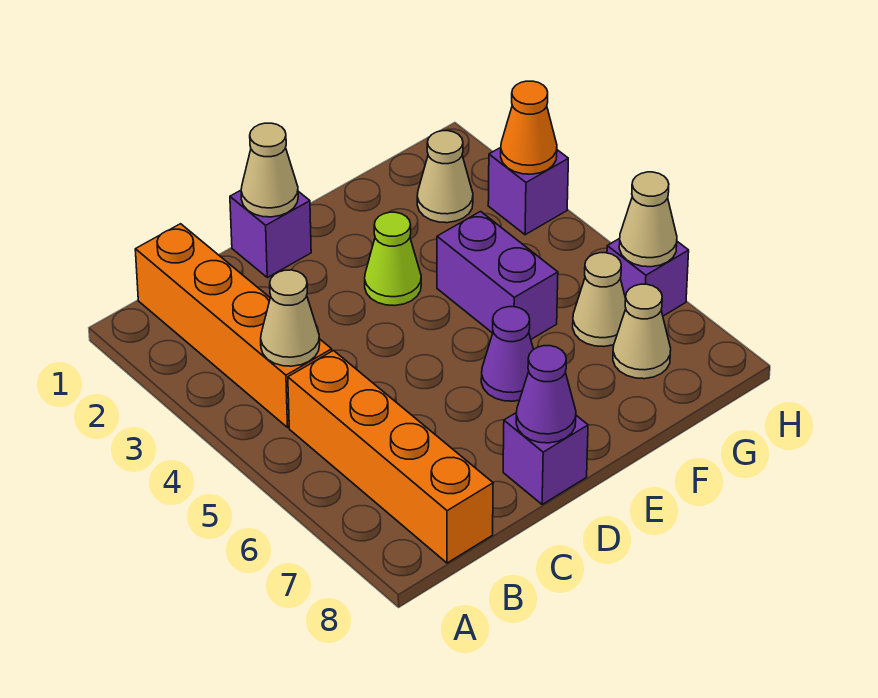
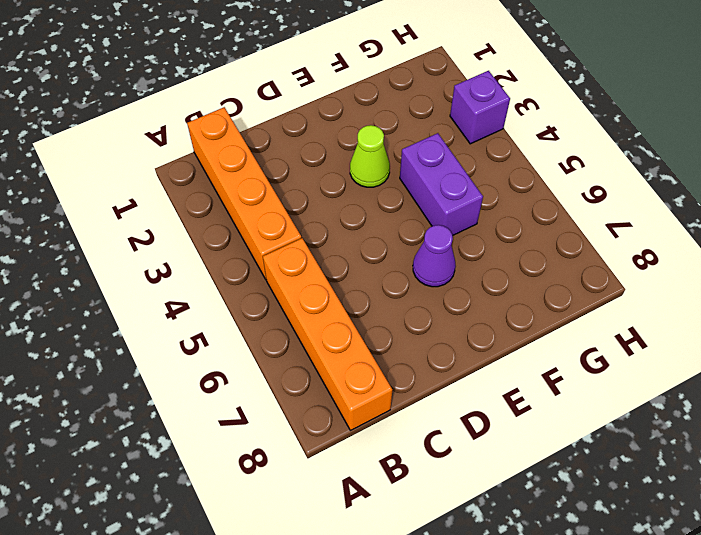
none -> purple 1x1 brick [230,190,311,278]
none -> purple 1x1 brick [503,413,588,505]
none -> tan 1x1 cone [417,131,473,223]

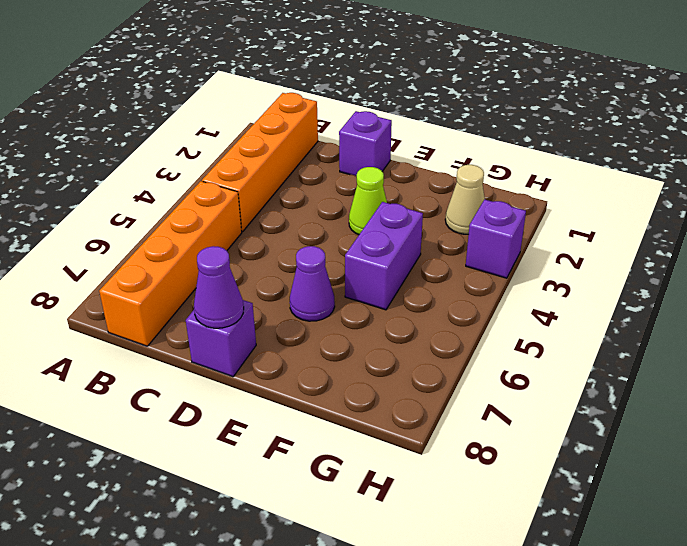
none -> tan 1x1 cone [573,253,626,347]
none -> tan 1x1 cone [613,284,671,379]
none -> purple 1x1 brick [607,238,689,316]

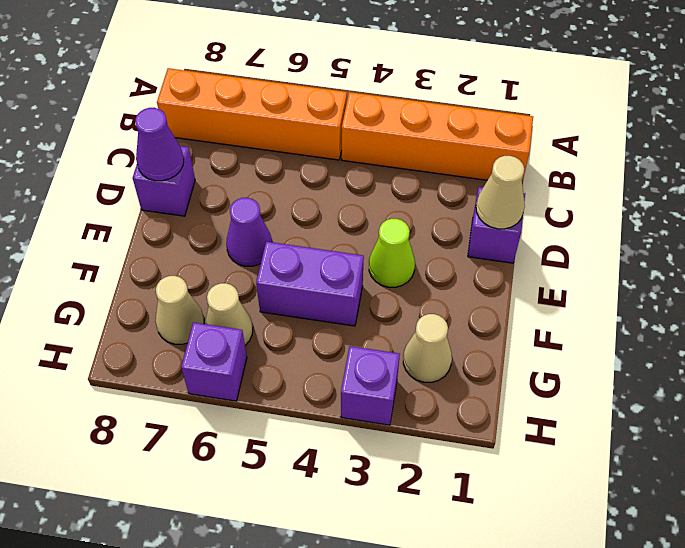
none -> tan 1x1 cone [261,270,320,366]
none -> orange 1x1 cone [501,81,557,174]
none -> tan 1x1 cone [619,172,677,267]

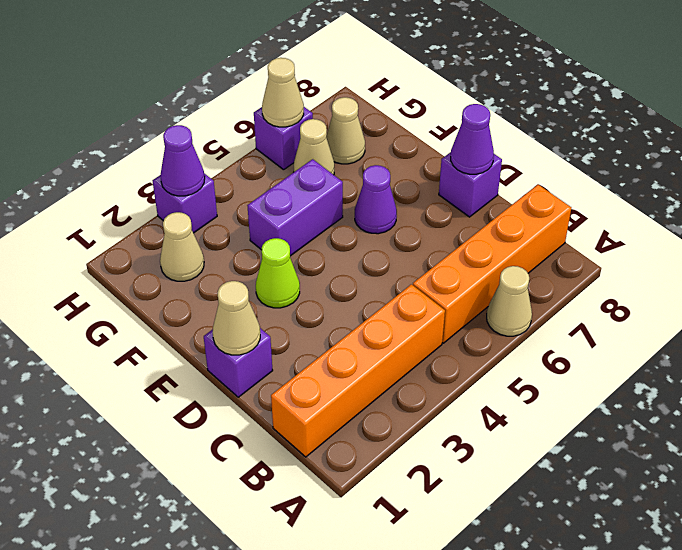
tan 1x1 cone [487,266,532,336] -> tan 1x1 cone moved to [261,270,320,366]
purple 1x1 cone [160,125,205,196] -> orange 1x1 cone [501,81,557,174]

